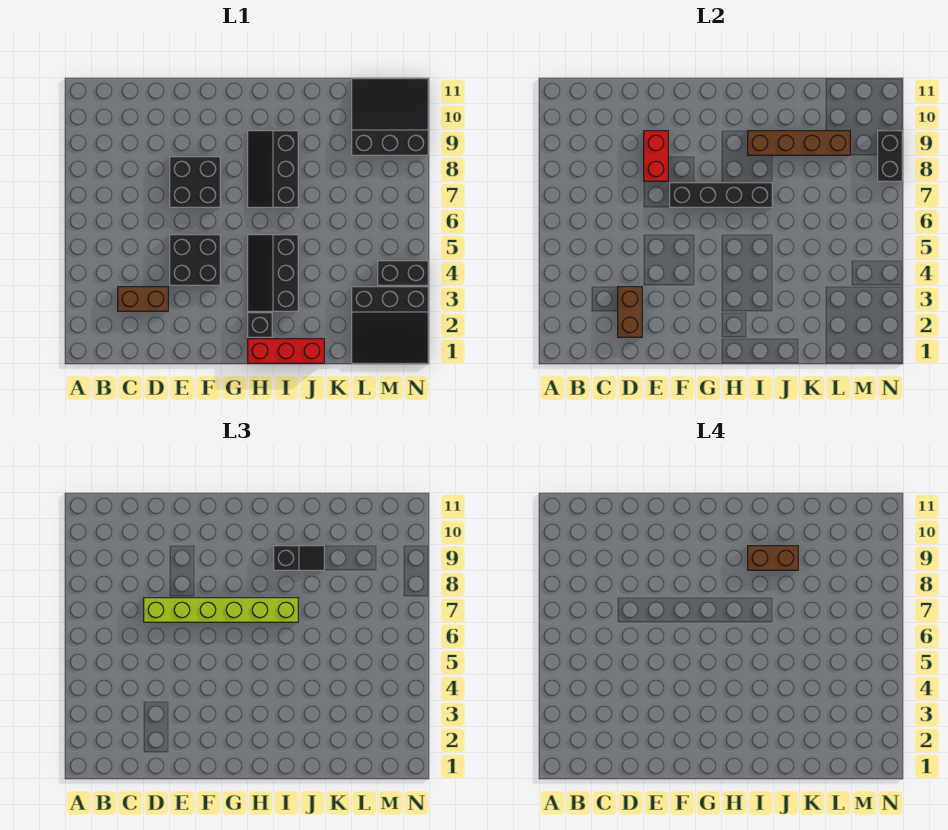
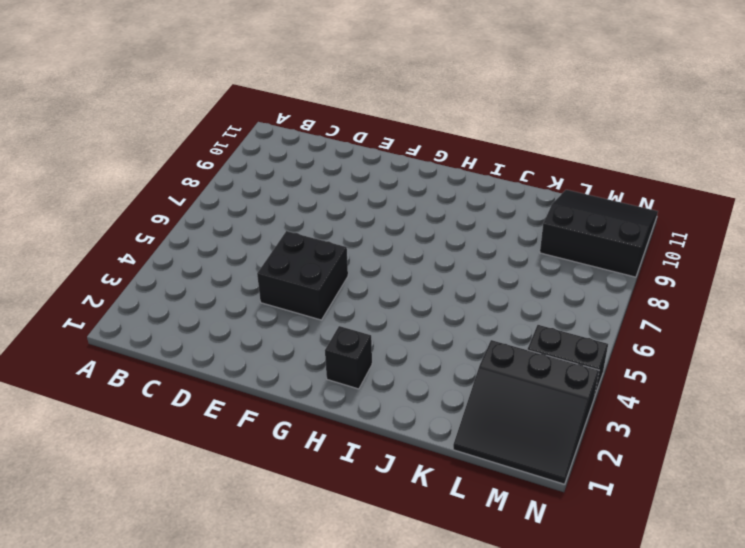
none -> brown 1x2 brick [118,287,168,311]
none -> black 2x2 brick [170,157,220,207]
none -> red 1x3 brick [248,339,324,363]

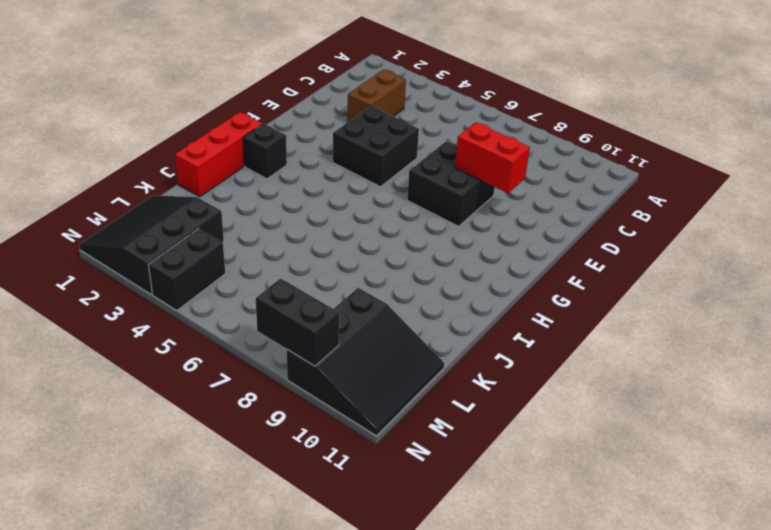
none -> black 2x3 slope [248,235,298,311]
none -> black 2x3 slope [248,131,298,207]
none -> brown 1x2 brick [618,287,642,337]

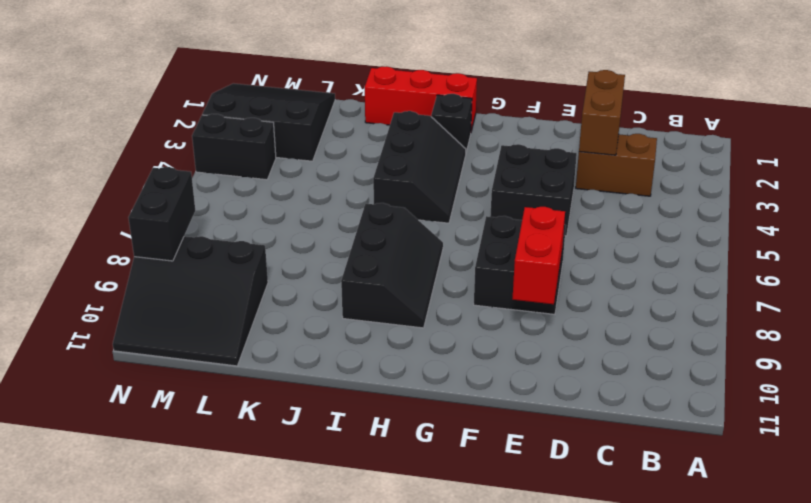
none -> black 1x4 brick [670,183,772,207]
none -> brown 1x4 brick [748,131,850,155]
none -> lime 1x6 brick [144,598,298,622]

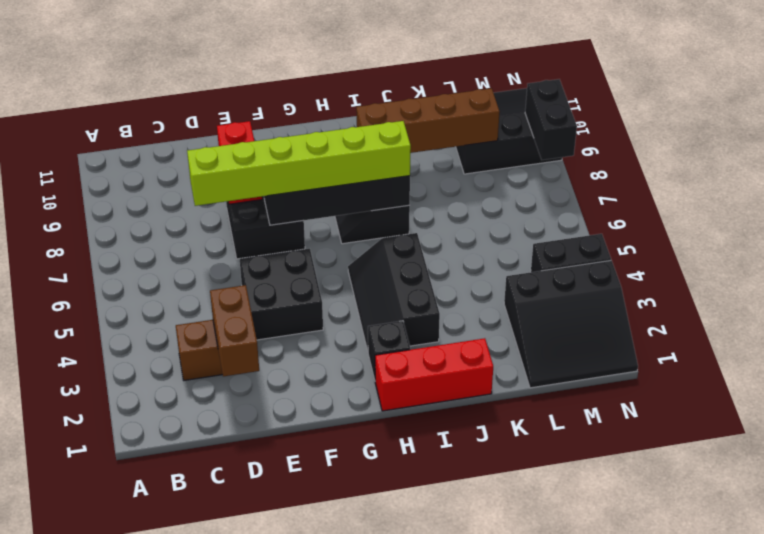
none -> black 1x2 slope [274,546,324,570]
none -> brown 1x2 brick [748,546,798,570]

